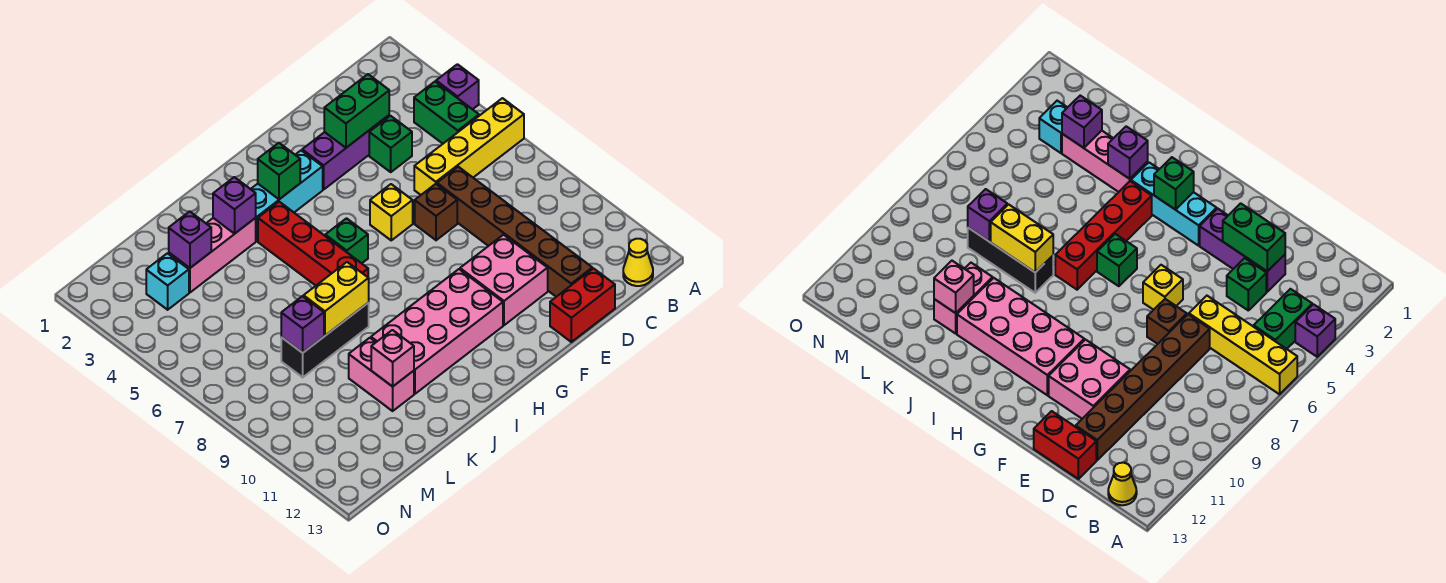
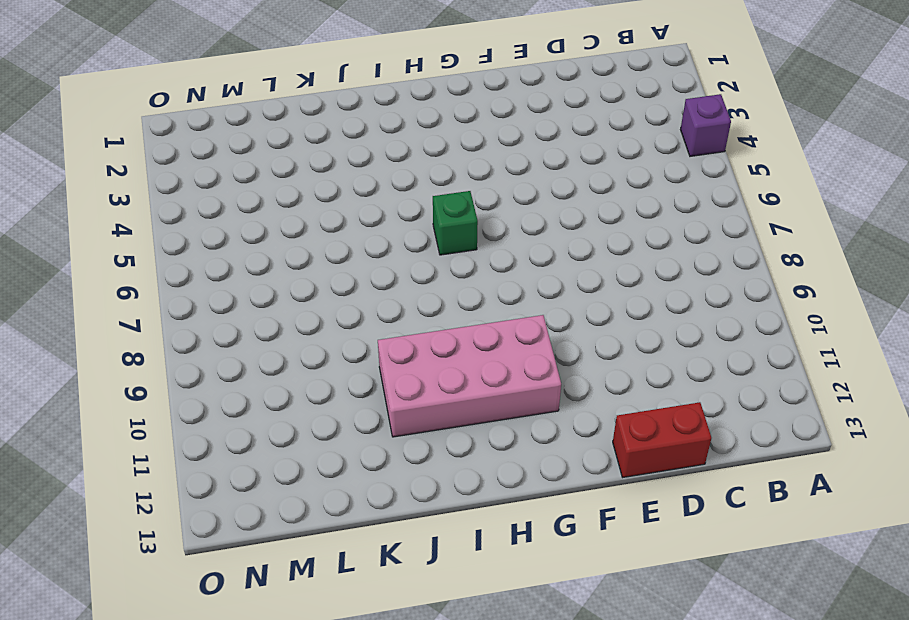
none -> yellow 1x4 brick [414,98,524,195]
none -> green 1x2 brick [414,82,479,144]
none -> yellow 1x1 cone [623,239,653,286]

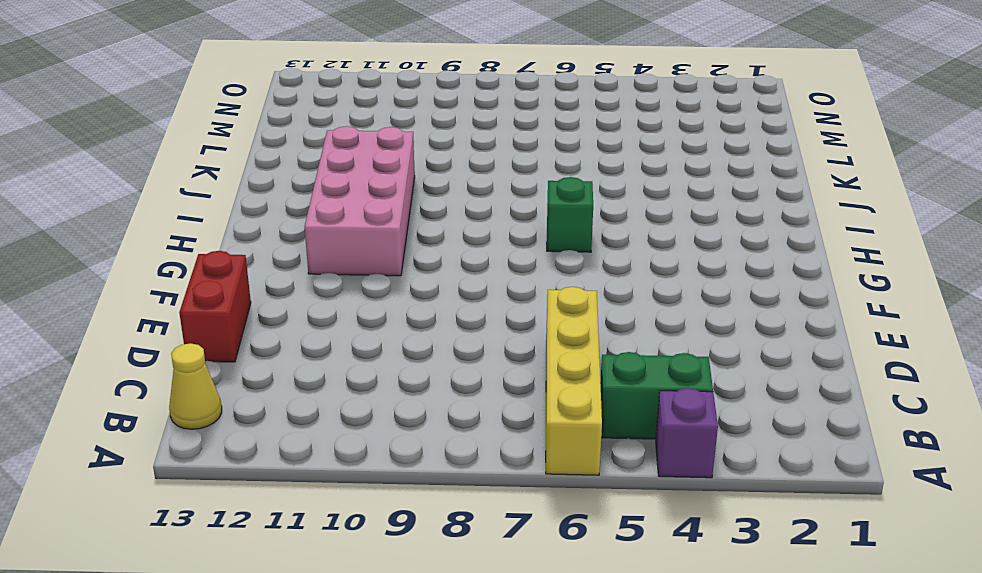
none -> purple 1x3 brick [302,115,389,190]
none -> green 1x1 brick [369,116,412,172]
none -> brown 1x6 brick [437,167,592,297]

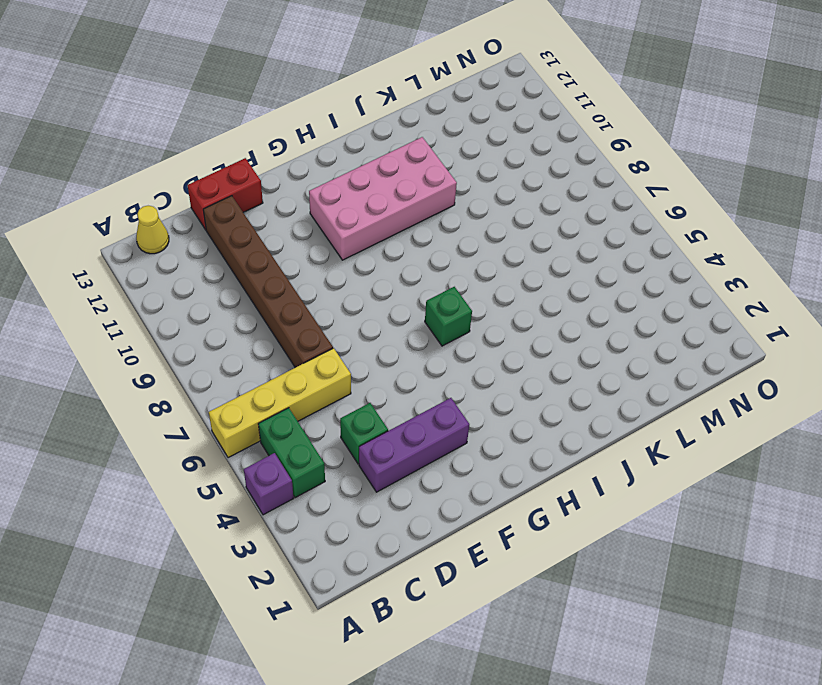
none -> brown 1x1 brick [415,184,457,240]
none -> pink 2x2 brick [460,235,548,325]
none -> yellow 1x1 brick [370,184,413,240]

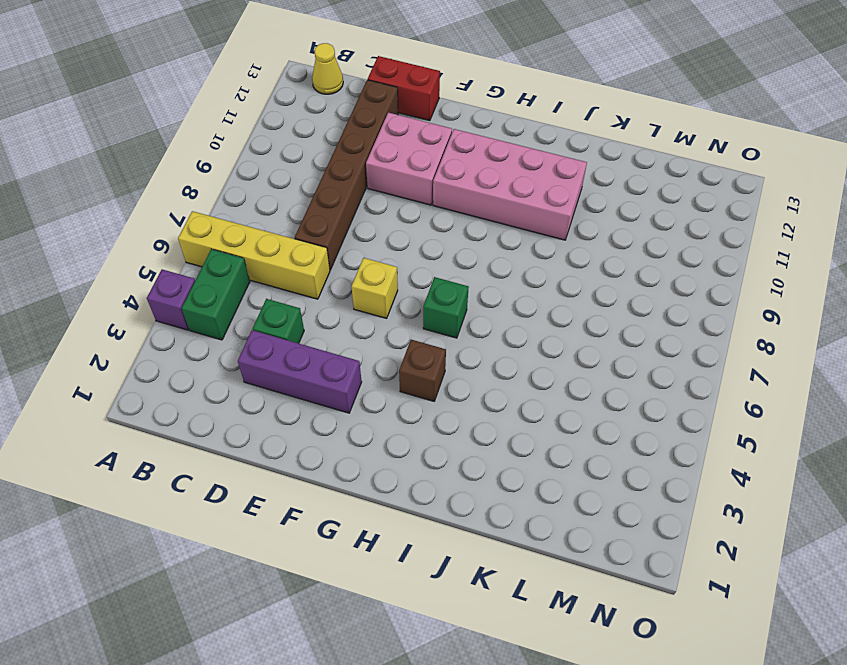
brown 1x1 brick [399,340,446,401] -> brown 1x1 brick moved to [415,184,457,240]
none -> cyan 1x3 brick [251,150,323,241]
none -> red 1x4 brick [258,202,368,286]
none -> pink 1x3 brick [169,218,256,293]

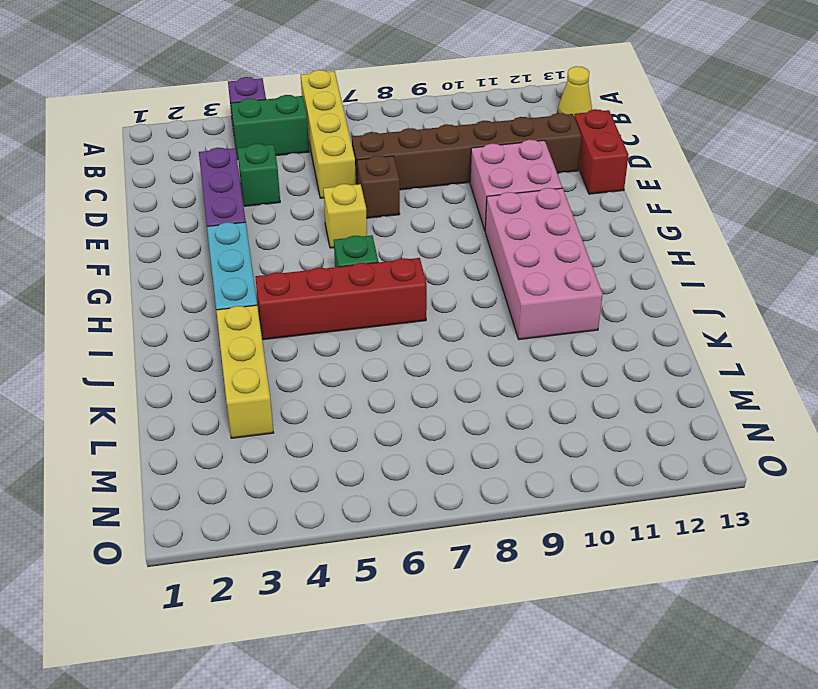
yellow 1x3 brick [216,305,274,438] -> pink 1x3 brick [169,218,256,293]
none -> black 1x3 brick [281,303,369,377]
none -> pink 1x2 brick [349,338,414,411]
none -> cyan 1x1 brick [146,253,189,310]

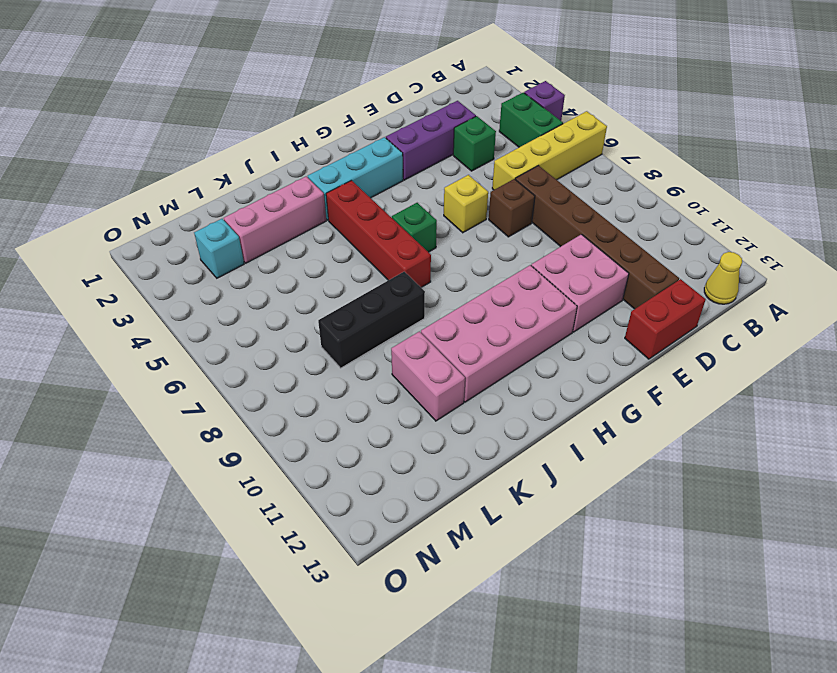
none -> green 1x2 brick [324,74,389,148]
none -> green 1x1 brick [258,143,300,199]
none -> purple 1x1 brick [213,177,256,234]

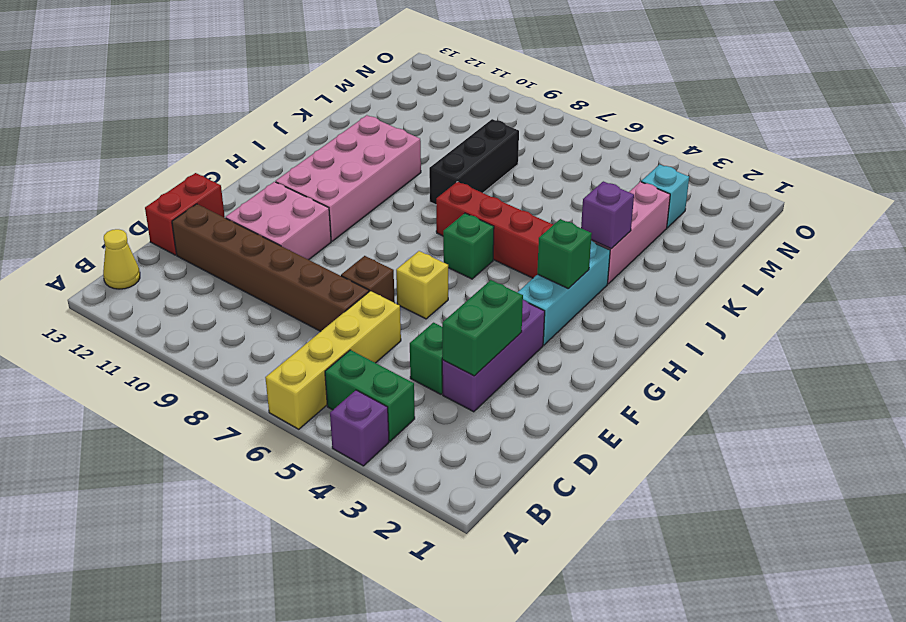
none -> pink 1x2 brick [349,338,414,411]
none -> yellow 1x2 brick [304,262,369,336]
none -> pink 1x1 brick [371,330,414,387]

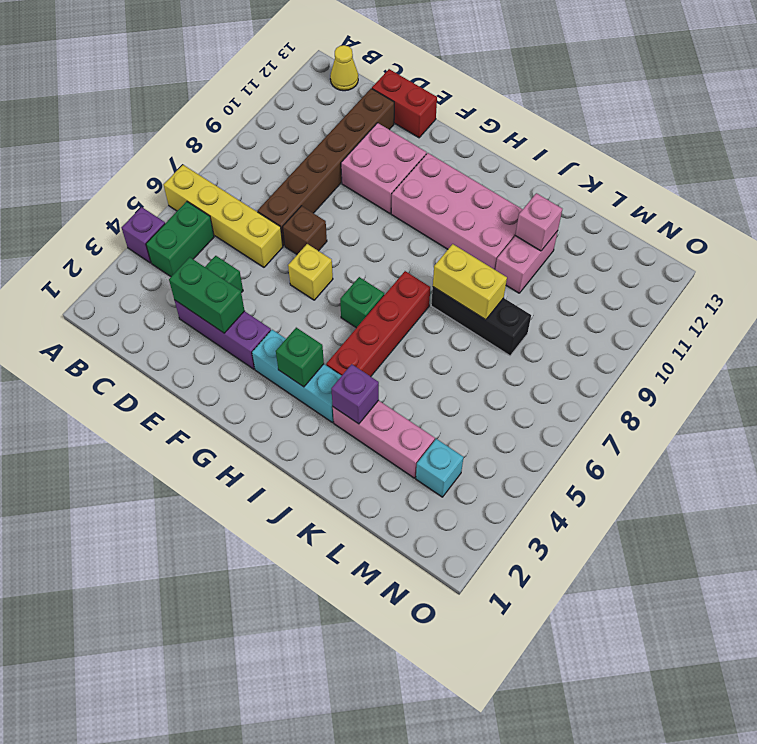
none -> purple 1x1 brick [169,211,211,268]
none -> purple 1x1 brick [281,296,324,353]

